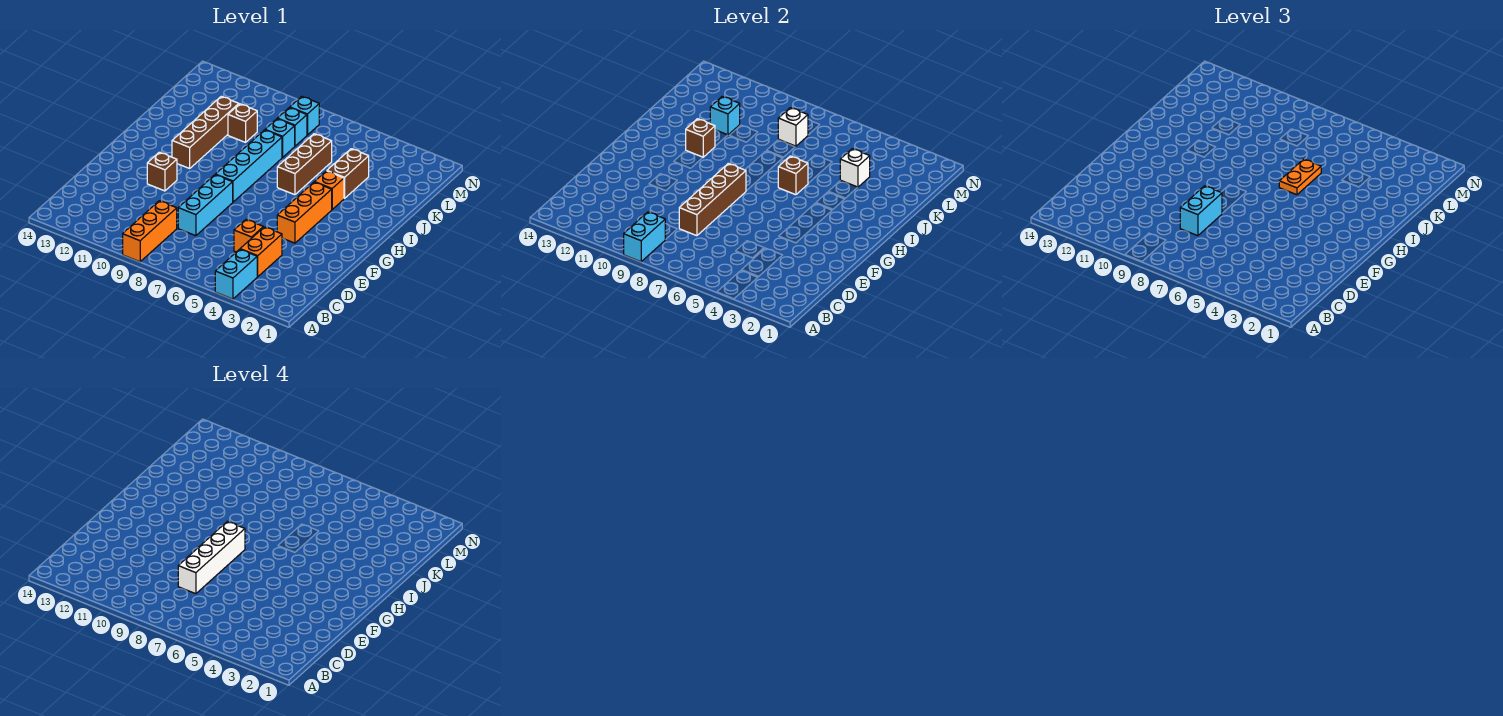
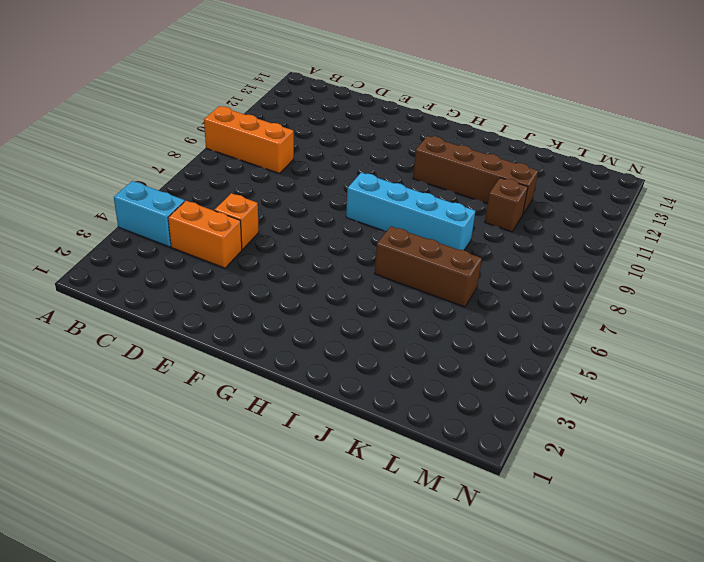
none -> cyan 1x3 brick [178,175,233,236]
none -> orange 1x3 brick [277,182,332,243]
none -> brown 1x1 brick [147,152,177,191]

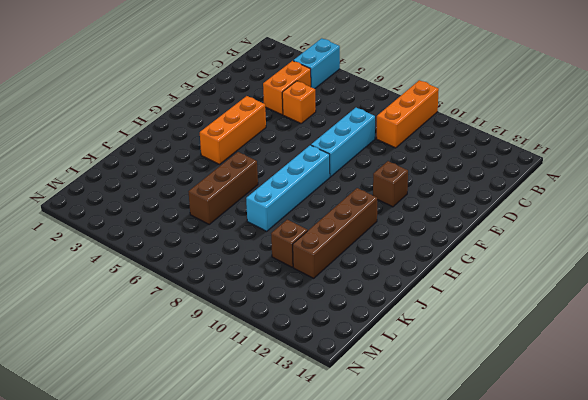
none -> orange 1x1 brick [315,171,344,209]
none -> brown 1x2 brick [327,149,369,198]
none -> cyan 1x1 brick [265,119,295,157]

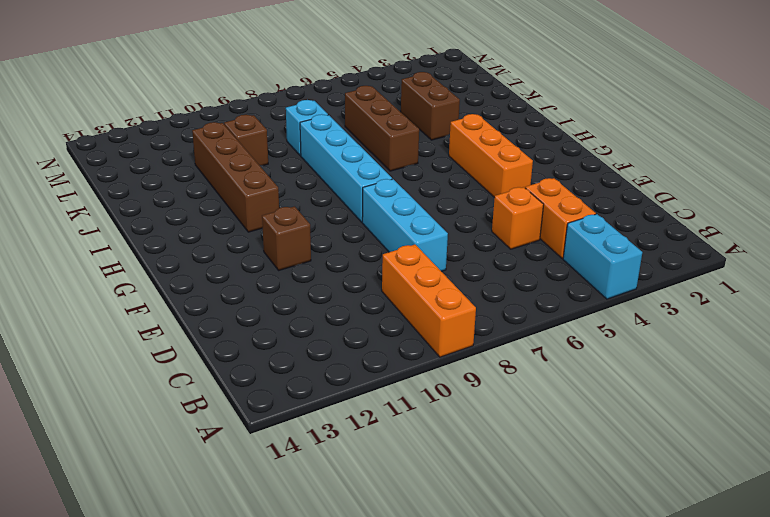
none -> orange 1x1 brick [315,171,344,209]
none -> cyan 1x1 brick [277,108,307,146]
none -> cyan 1x1 brick [290,96,319,135]

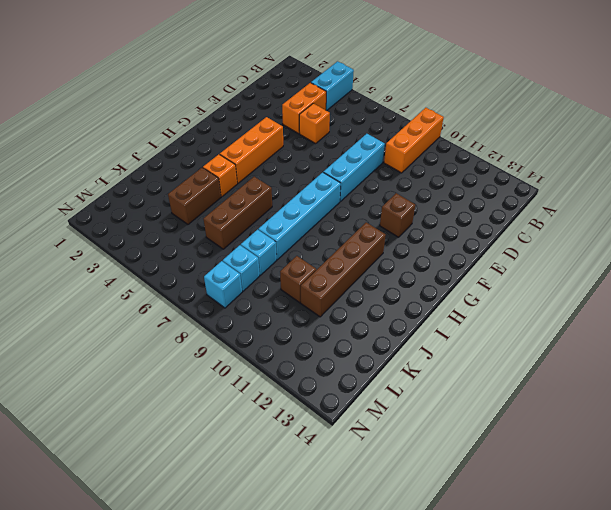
none -> cyan 1x2 brick [624,212,665,262]
none -> brown 1x4 brick [679,163,746,236]
none -> brown 1x1 brick [778,156,808,195]

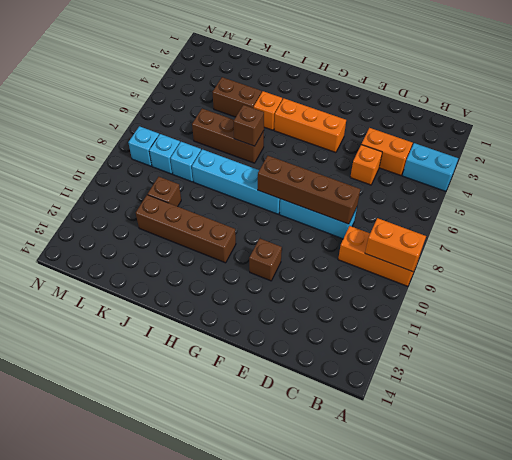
orange 1x2 brick [365,218,426,272] -> cyan 1x2 brick [624,212,665,262]
none -> brown 1x1 brick [686,119,715,157]
none -> white 1x1 brick [840,149,870,187]
none -> cyan 1x1 brick [710,96,740,135]

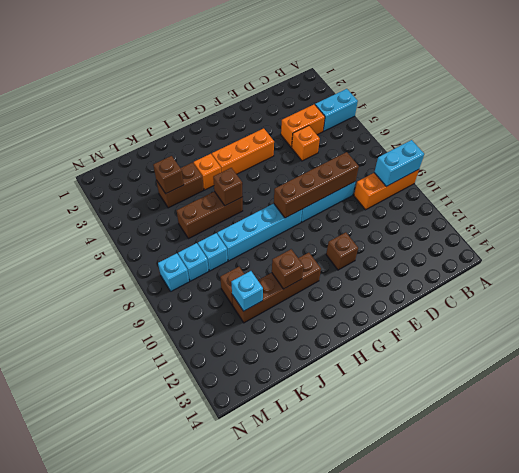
brown 1x1 brick [153,156,184,193] -> white 1x1 brick [840,149,870,187]
none -> white 1x1 brick [778,108,808,146]
none -> cyan 1x2 brick [1180,186,1222,236]
none -> orange 1x2 plate [1279,159,1321,195]

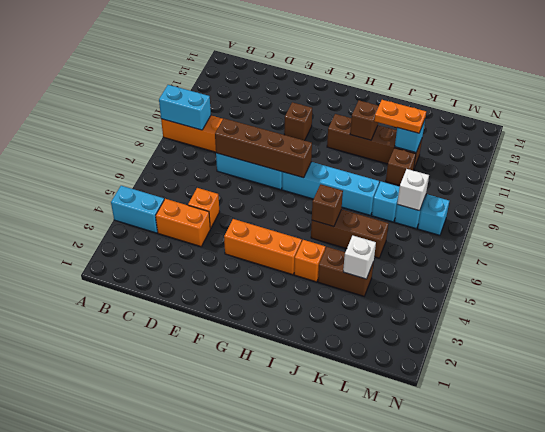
orange 1x2 plate [374,100,426,133] -> orange 1x2 plate moved to [1279,159,1321,195]
none -> cyan 1x2 brick [1180,186,1222,236]
none -> white 1x4 brick [178,521,245,594]

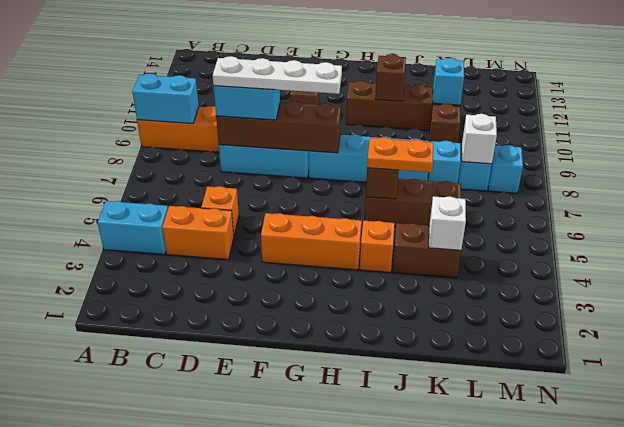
white 1x4 plate [213,56,342,94] -> white 1x4 brick [178,521,245,594]

